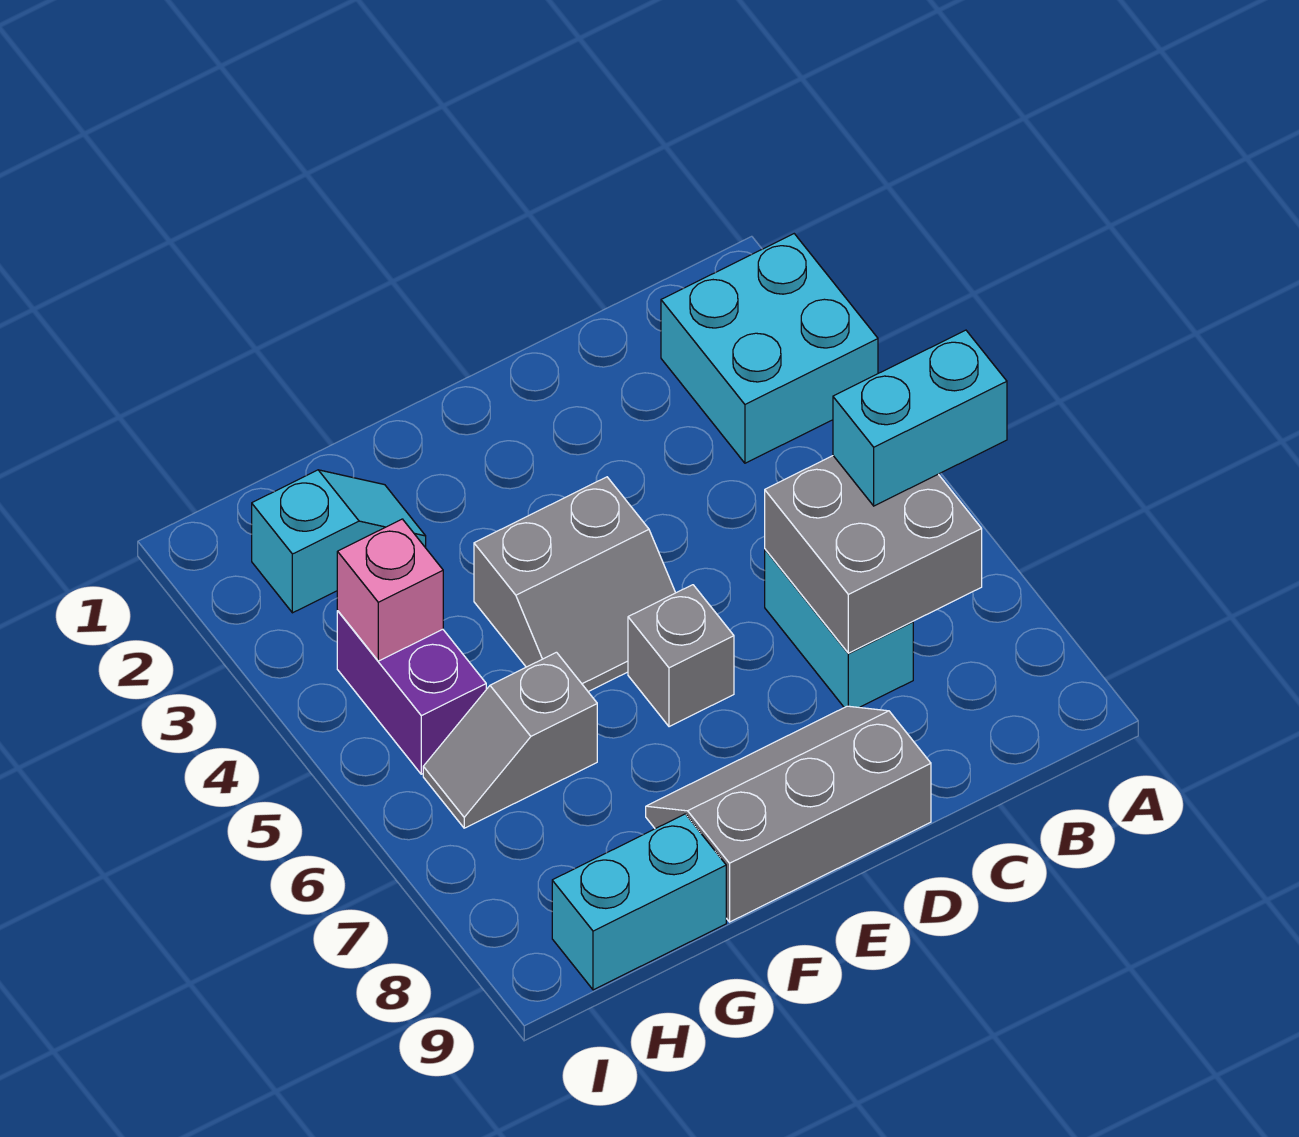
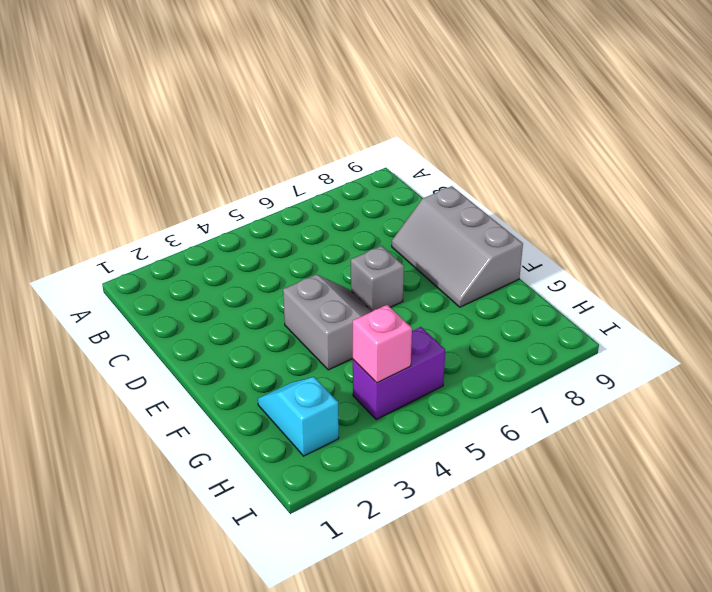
none -> cyan 2x2 brick [661,234,878,463]
none -> cyan 1x2 brick [765,549,913,708]
none -> grey 1x2 slope [423,652,597,828]

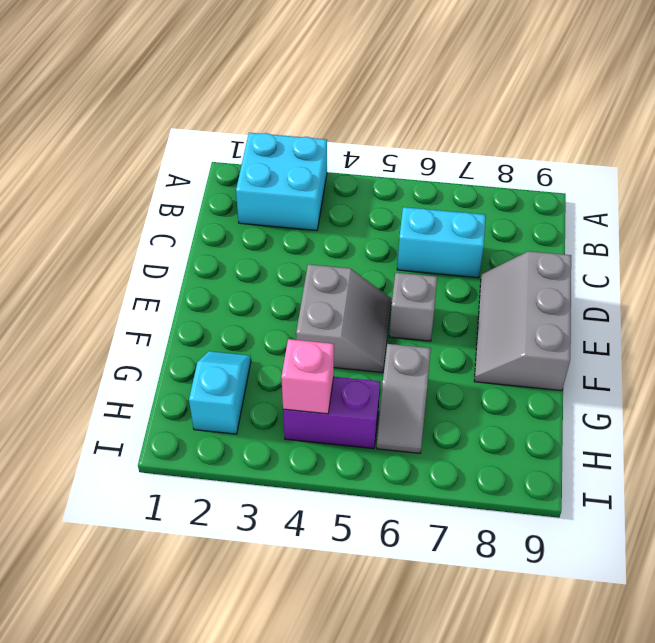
none -> cyan 1x2 brick [552,814,726,990]
none -> grey 2x2 brick [765,456,982,653]
none -> cyan 1x2 brick [833,330,1007,506]

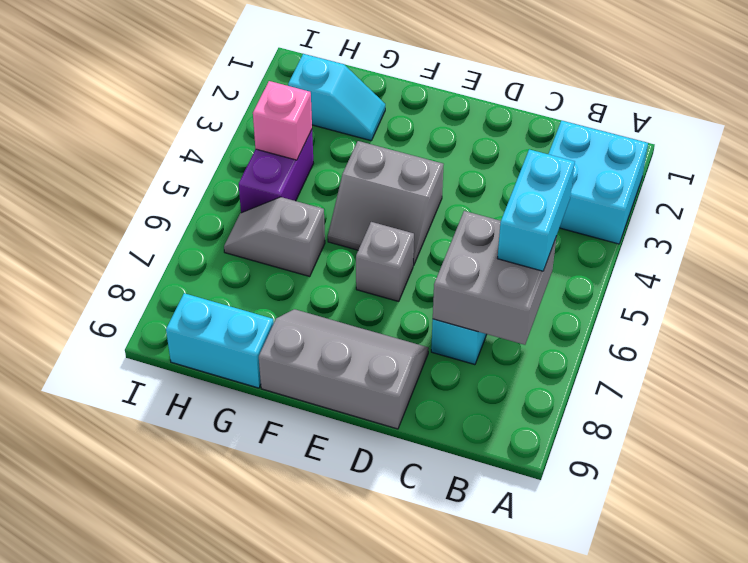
cyan 1x2 brick [497,149,575,271] -> cyan 1x2 brick turned to [833,330,1007,506]

